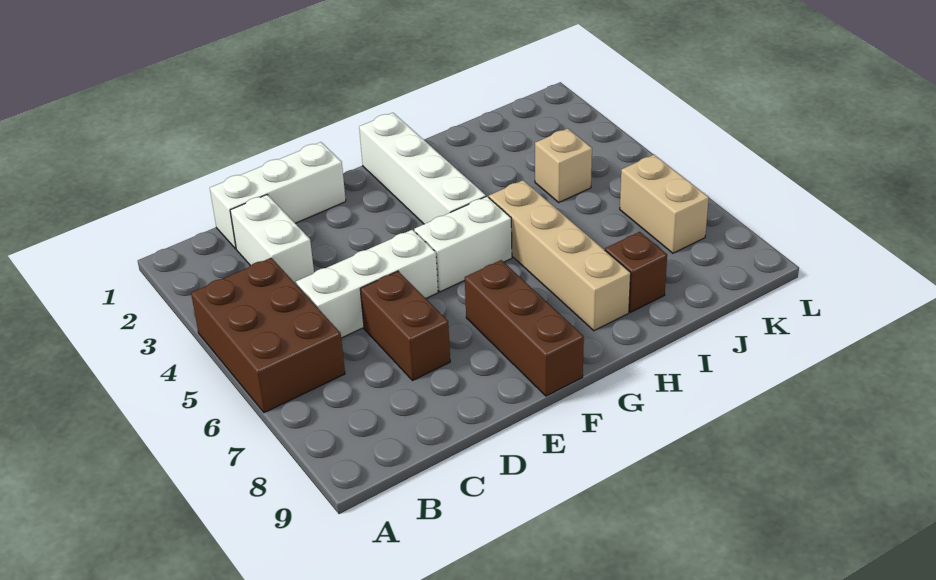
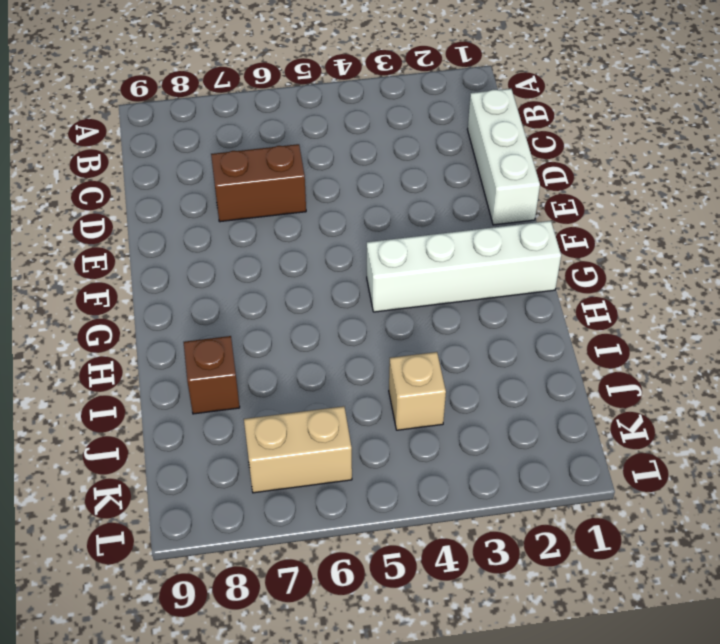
none -> brown 2x3 brick [191,258,345,413]
none -> white 1x2 brick [230,195,314,284]
none -> white 1x3 brick [296,230,438,338]

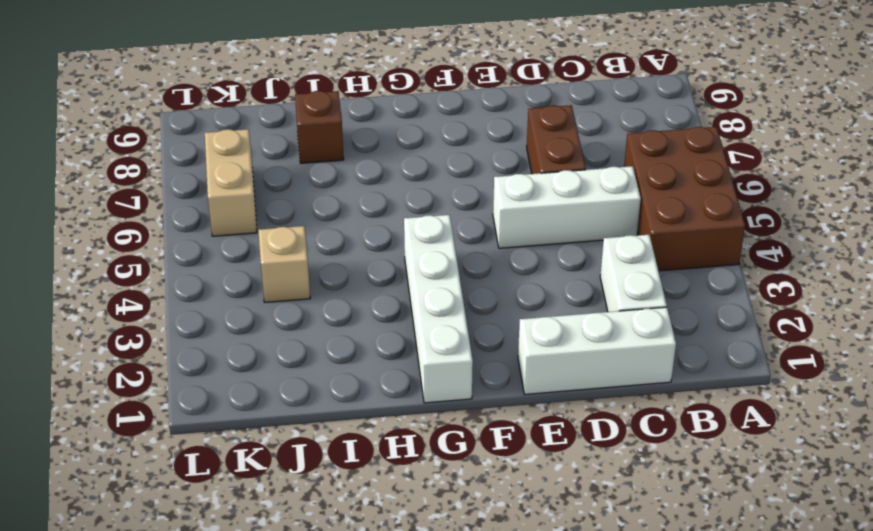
none -> white 1x2 brick [414,196,512,292]
none -> brown 1x3 brick [465,260,584,396]
none -> tan 1x4 brick [489,180,631,331]

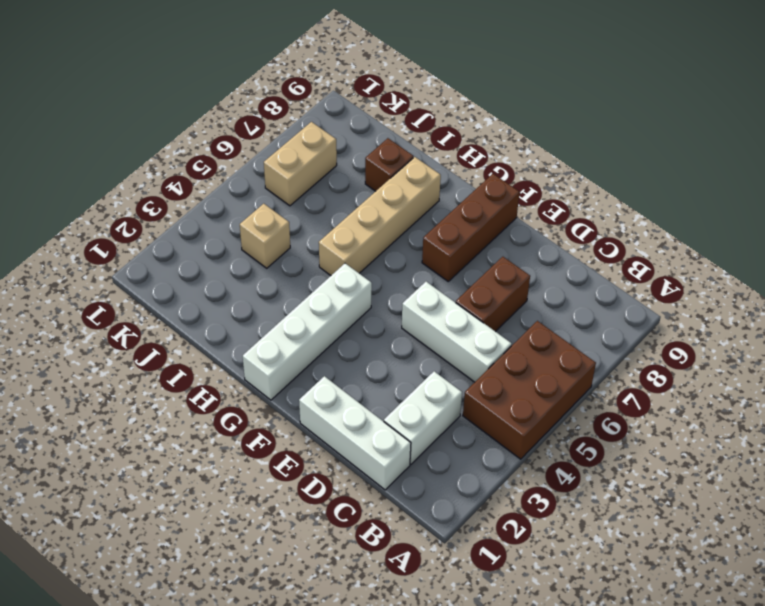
none -> white 1x2 brick [414,196,512,292]

